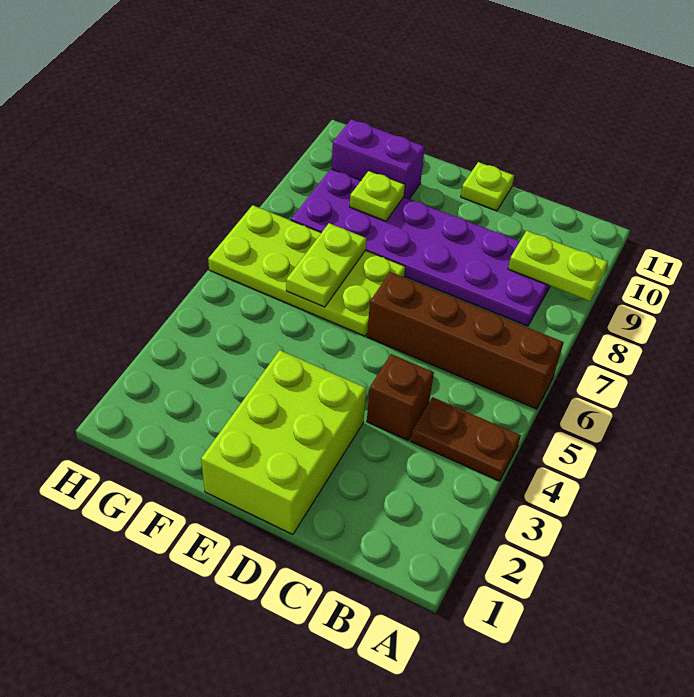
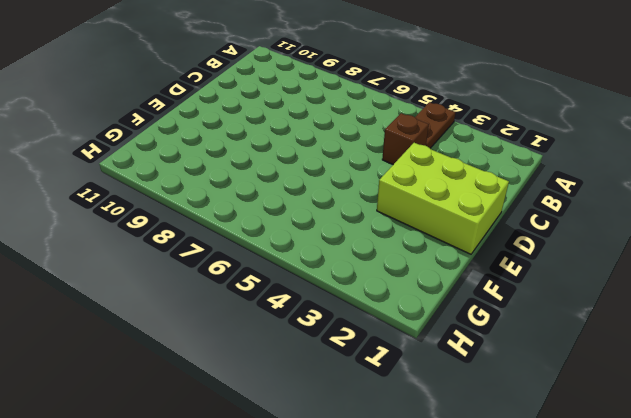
none -> brown 1x4 brick [367,272,564,409]
none -> purple 2x6 plate [291,169,550,326]

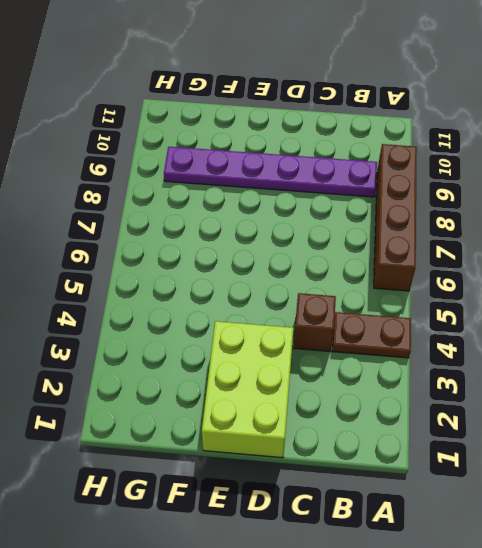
brown 1x4 brick [374,144,417,291] -> brown 1x4 brick turned to [367,272,564,409]
purple 1x6 plate [164,147,377,197] -> purple 2x6 plate [291,169,550,326]
none -> lime 1x1 plate [461,162,514,211]
none -> lime 2x4 plate [208,205,405,336]

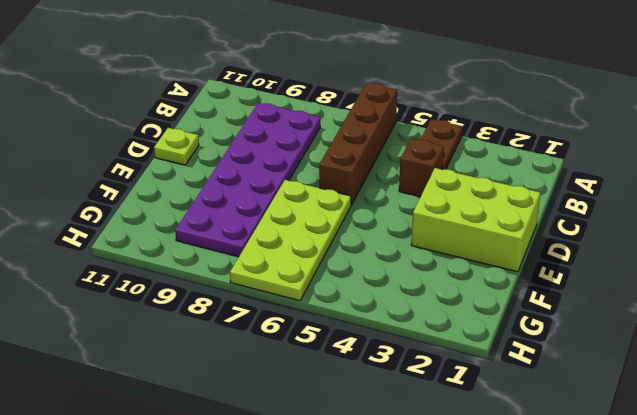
none -> purple 1x2 brick [332,119,425,199]
none -> lime 1x2 plate [508,231,608,301]

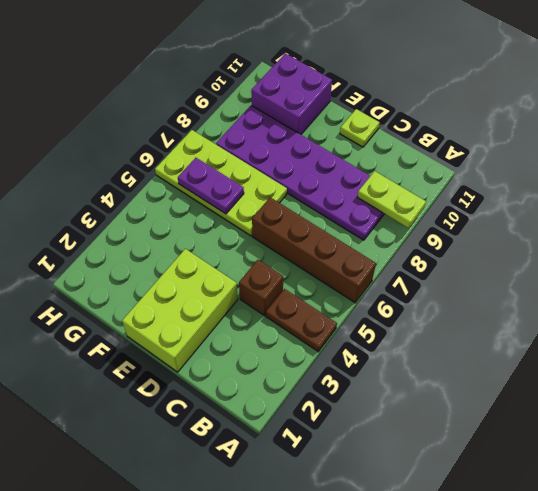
purple 1x2 plate [178,158,244,214] -> lime 1x2 plate [286,223,366,307]
purple 2x2 brick [251,53,332,135] -> purple 1x2 brick [332,119,425,199]
none -> lime 1x1 plate [350,171,405,221]

